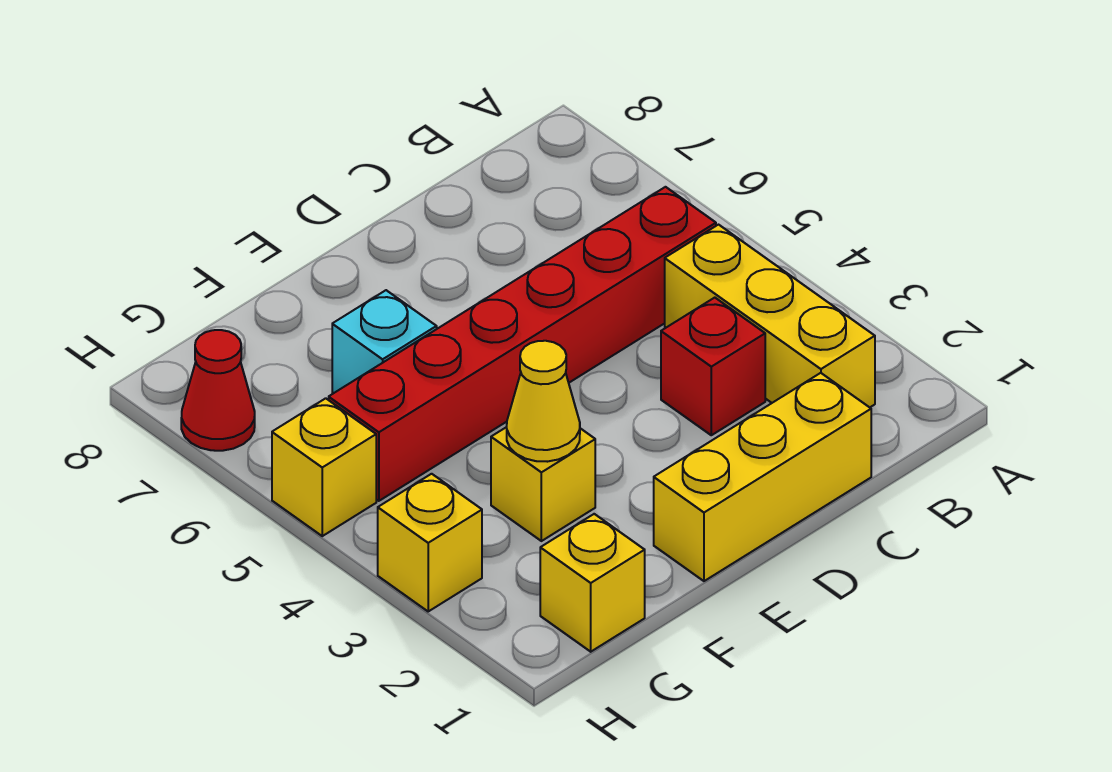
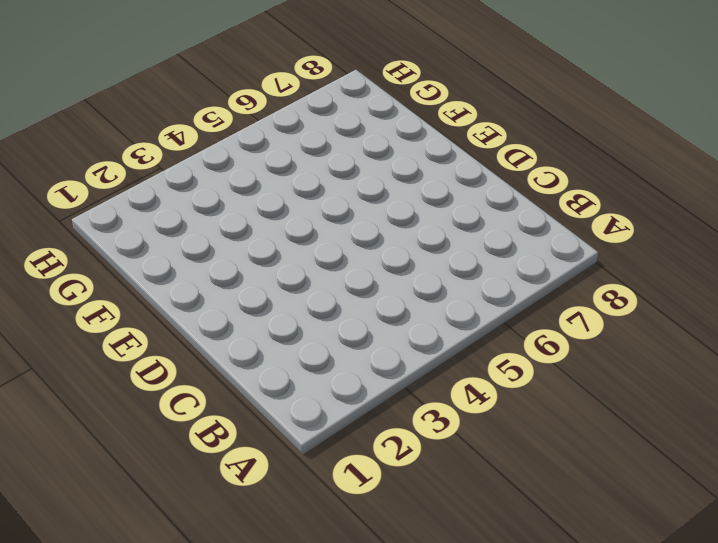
none -> yellow 1x3 brick [665,225,875,407]
none -> red 1x6 brick [329,187,716,501]

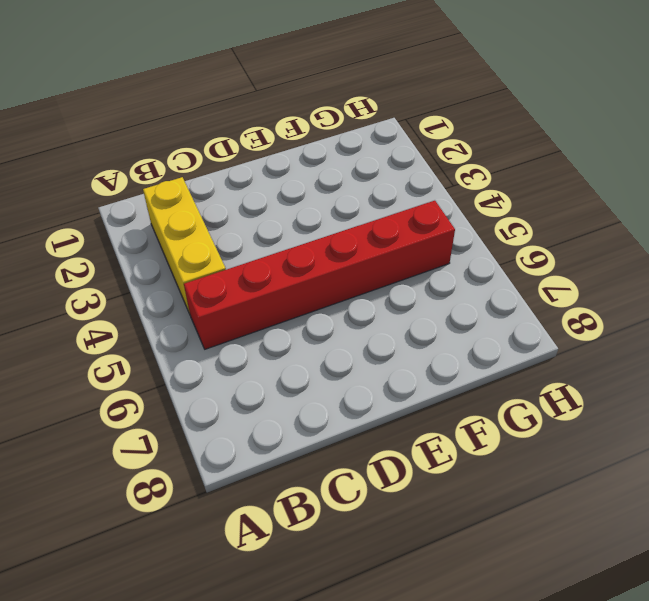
none -> yellow 1x3 brick [654,373,871,581]
none -> red 1x1 brick [661,298,765,435]

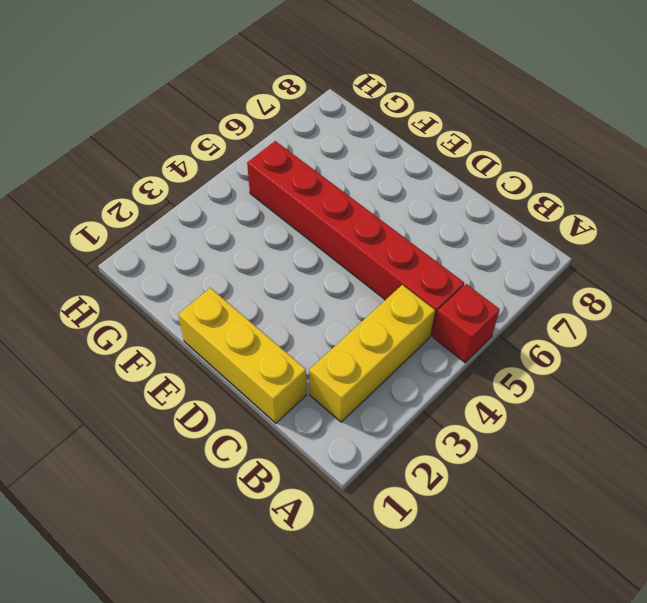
red 1x1 brick [433,284,500,363] -> red 1x1 brick moved to [661,298,765,435]
none -> yellow 1x1 brick [491,427,595,541]
none -> cyan 1x1 brick [332,290,437,393]

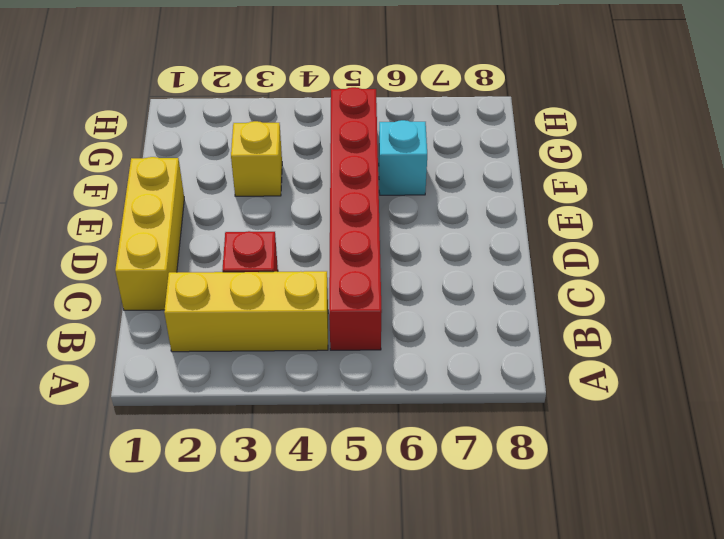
none -> yellow 1x1 brick [540,514,645,652]
none -> yellow 1x1 brick [378,474,482,611]

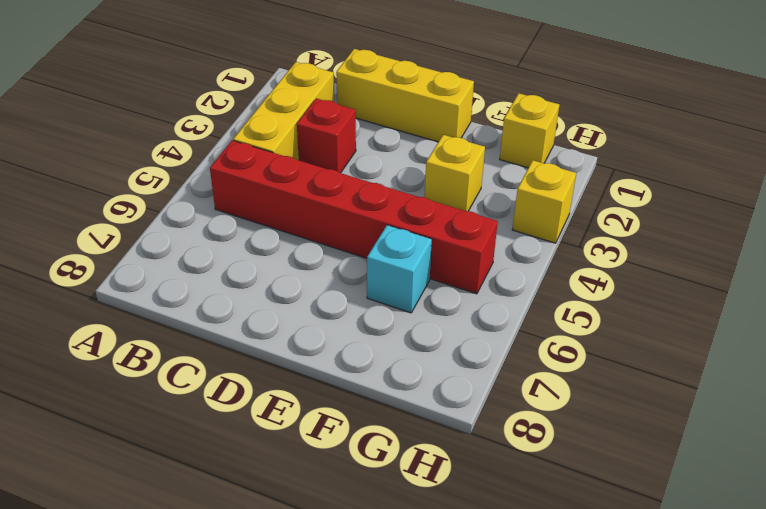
none -> yellow 1x1 brick [272,398,376,536]
none -> red 1x1 cone [181,330,255,451]

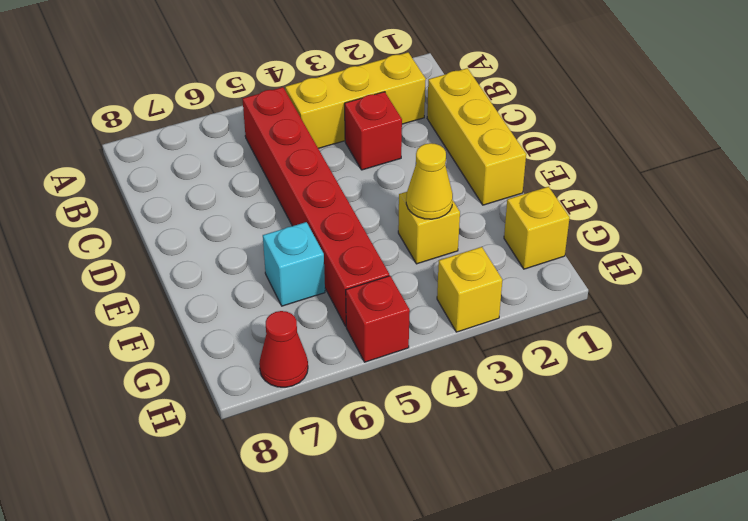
red 1x1 brick [346,276,410,362] -> yellow 1x1 brick [272,398,376,536]

